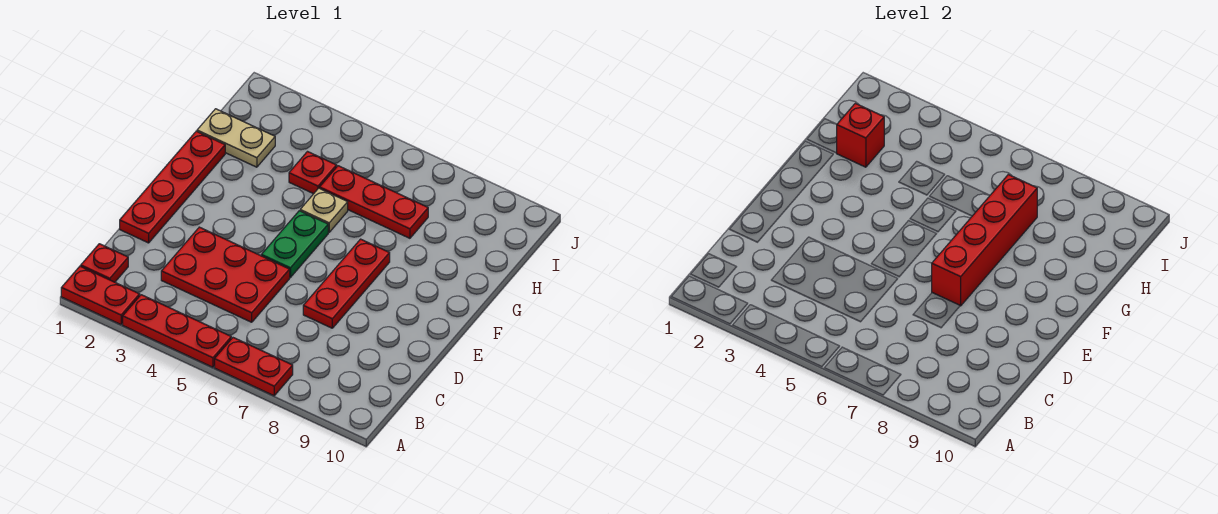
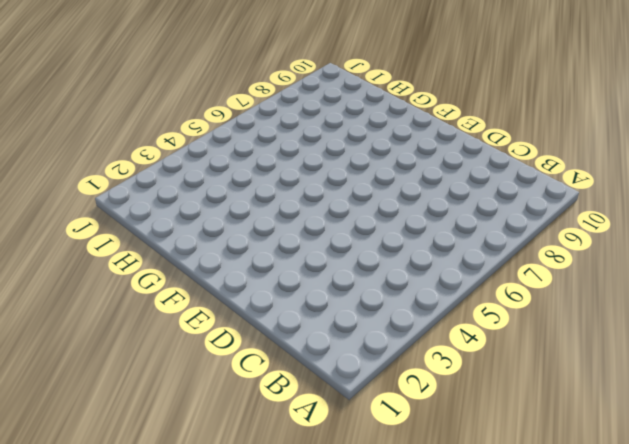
none -> red 1x2 plate [61,266,140,324]
none -> red 1x3 plate [123,295,231,367]
none -> red 1x2 plate [215,338,293,396]

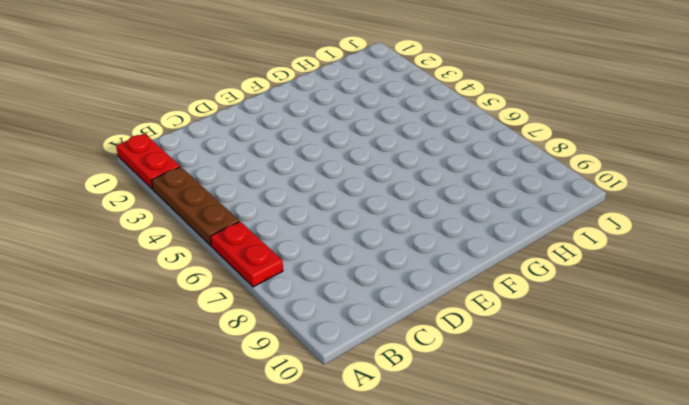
brown 1x3 plate [152,167,239,246] -> red 1x3 plate [123,295,231,367]
none -> red 1x1 plate [81,244,128,282]
none -> red 2x3 plate [161,227,290,322]
none -> red 1x4 plate [120,131,225,243]

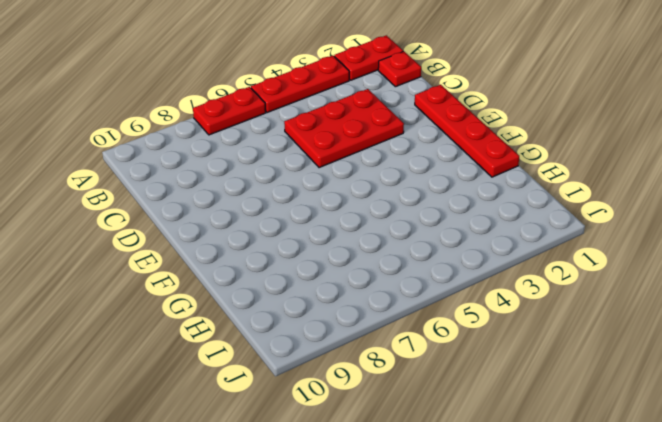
none -> red 1x3 plate [303,239,390,328]
none -> green 1x2 plate [261,211,328,277]
none -> tan 1x1 plate [300,188,348,232]

